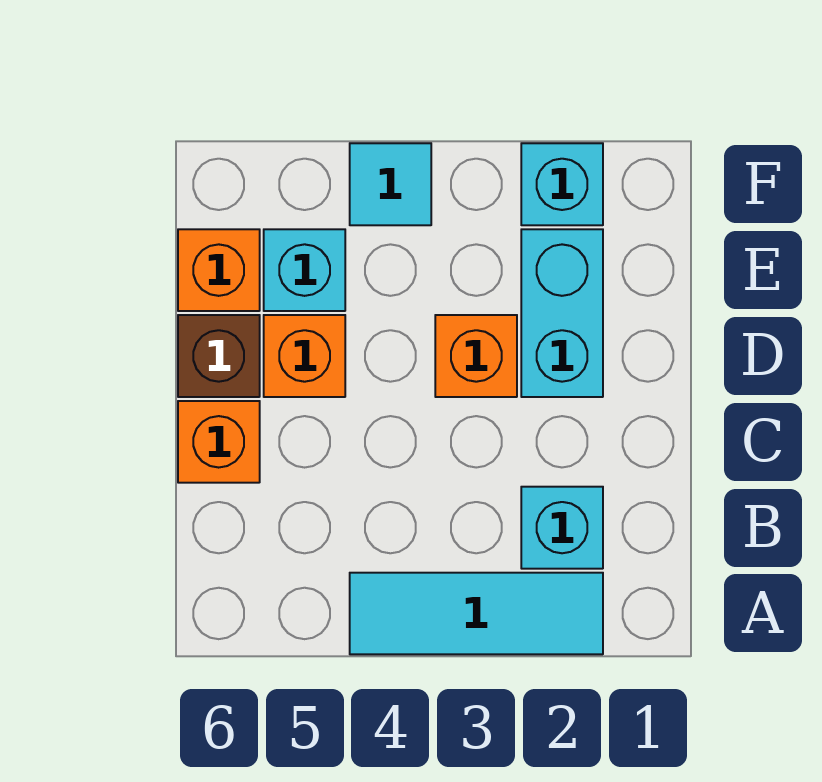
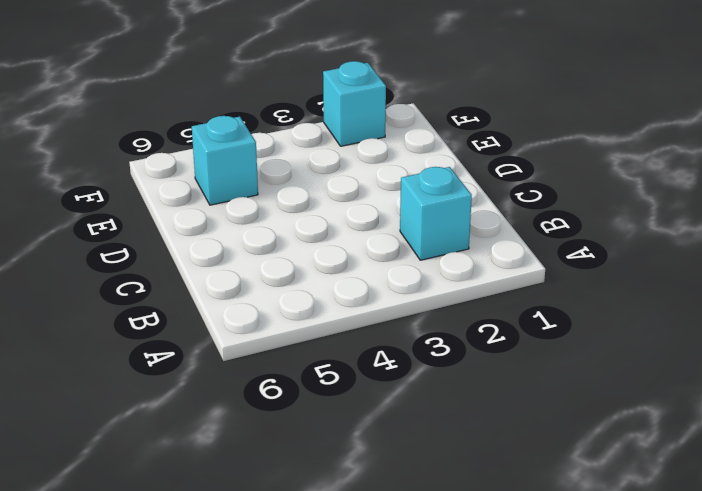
none -> cyan 1x3 tile [350,573,603,654]
none -> orange 1x1 brick [178,401,260,483]

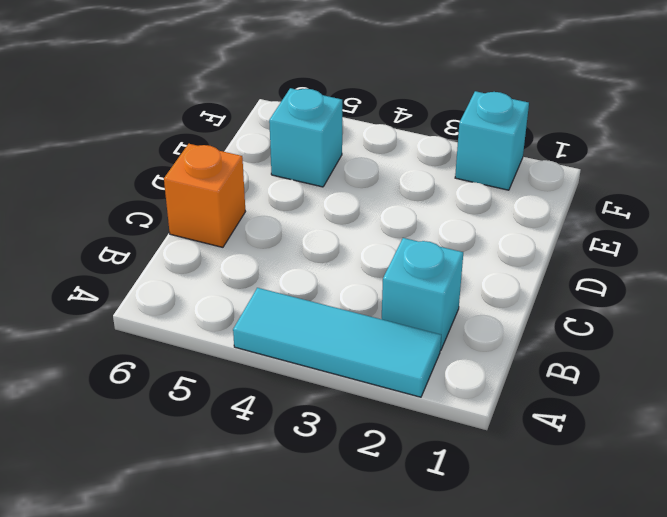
none -> cyan 1x2 brick [521,229,603,397]
none -> orange 1x1 brick [435,315,517,397]

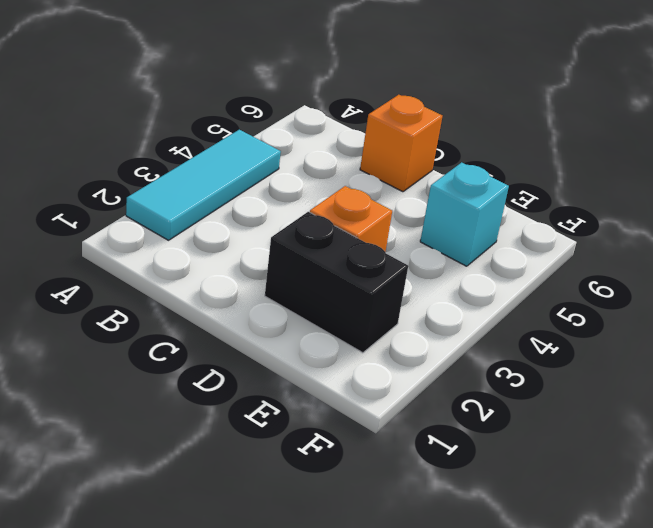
black 1x2 brick [265,212,408,353] -> cyan 1x2 brick [521,229,603,397]
none -> cyan 1x1 brick [521,487,603,569]
none -> orange 1x1 brick [264,315,345,397]

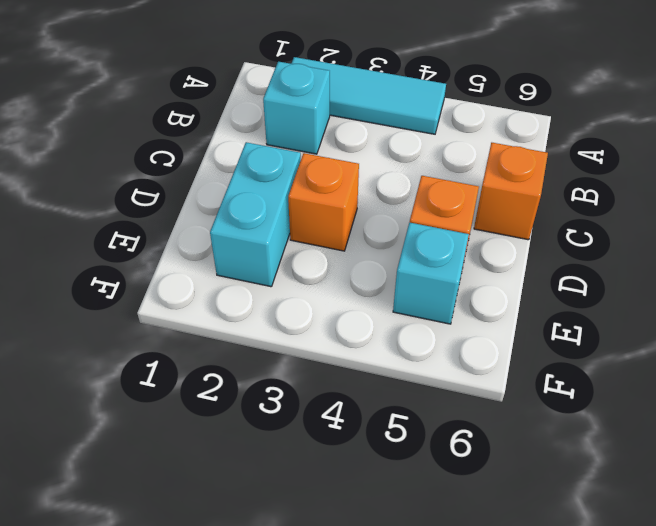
none -> brown 1x1 brick [178,315,260,397]
none -> orange 1x1 brick [178,229,260,311]

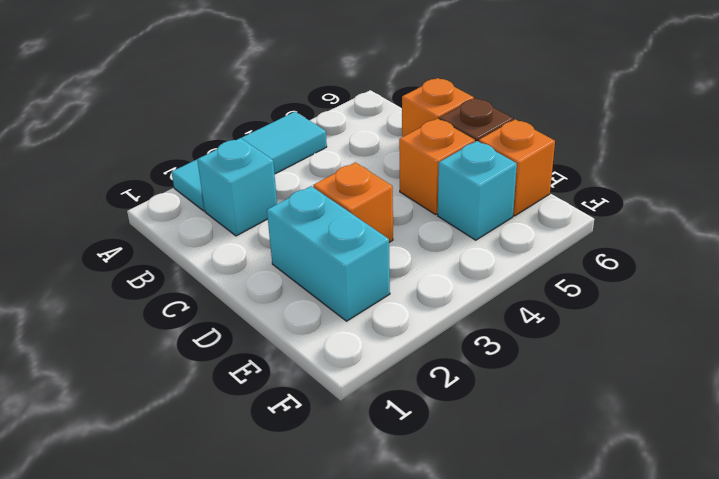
none -> cyan 1x1 brick [521,143,603,225]
none -> cyan 1x1 tile [350,143,431,225]

